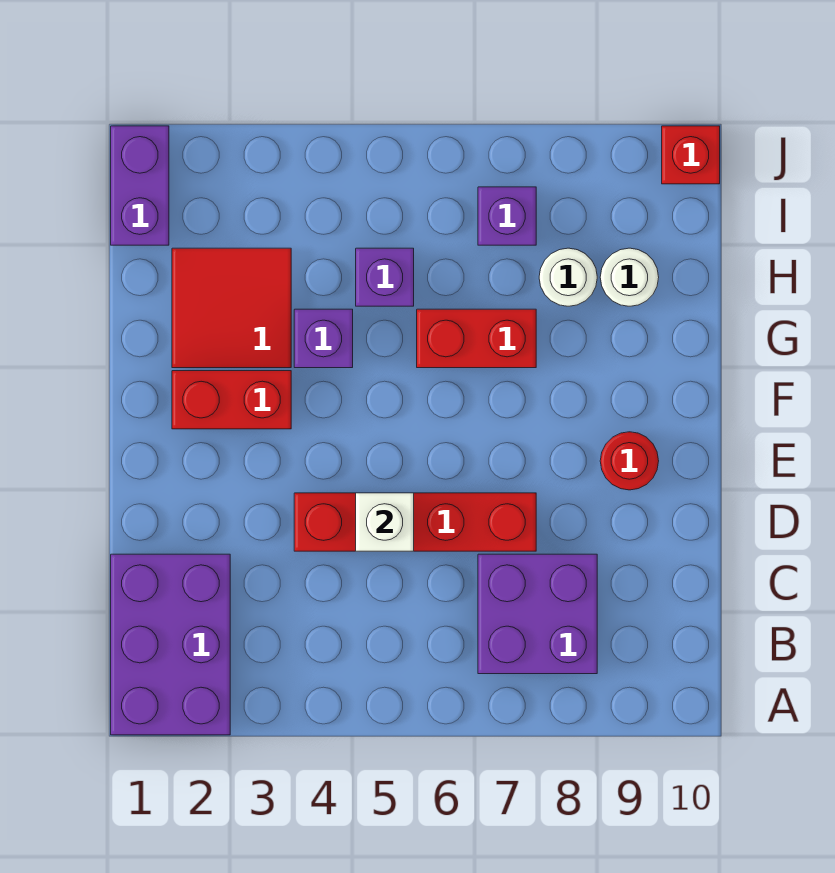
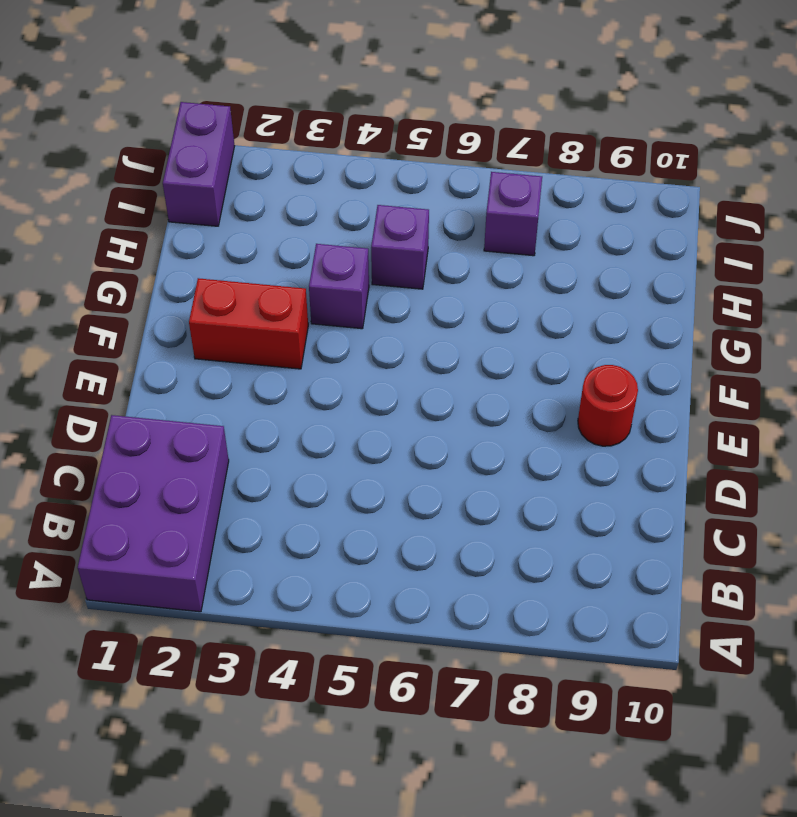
none -> purple 2x2 brick [478,554,597,674]
none -> red 1x4 brick [294,493,536,551]
none -> red 2x2 tile [172,248,291,368]

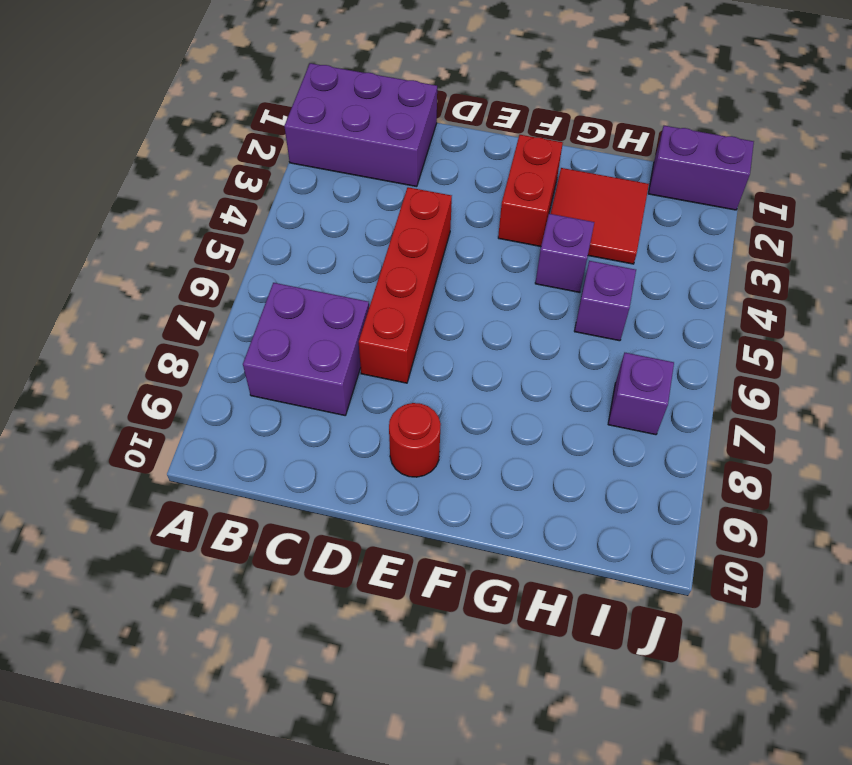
none -> red 1x2 brick [417,309,536,368]
none -> white 1x1 round brick [539,248,597,306]
none -> white 1x1 round brick [600,248,659,306]

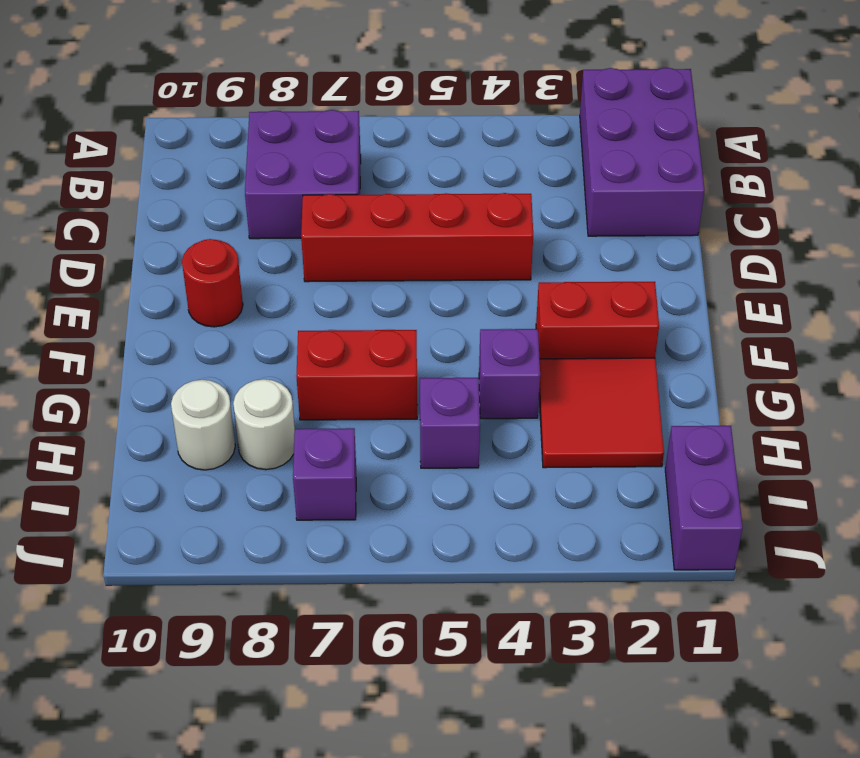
none -> red 1x1 brick [662,126,720,184]
none -> white 1x1 brick [356,493,414,551]

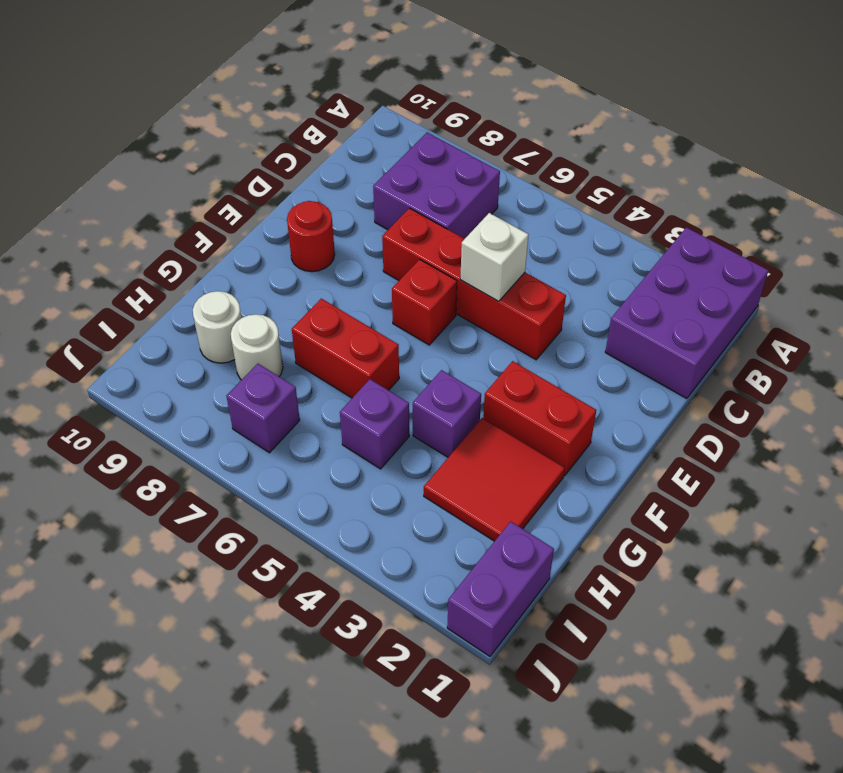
red 1x1 brick [392,259,457,345] -> red 1x1 brick moved to [662,126,720,184]

